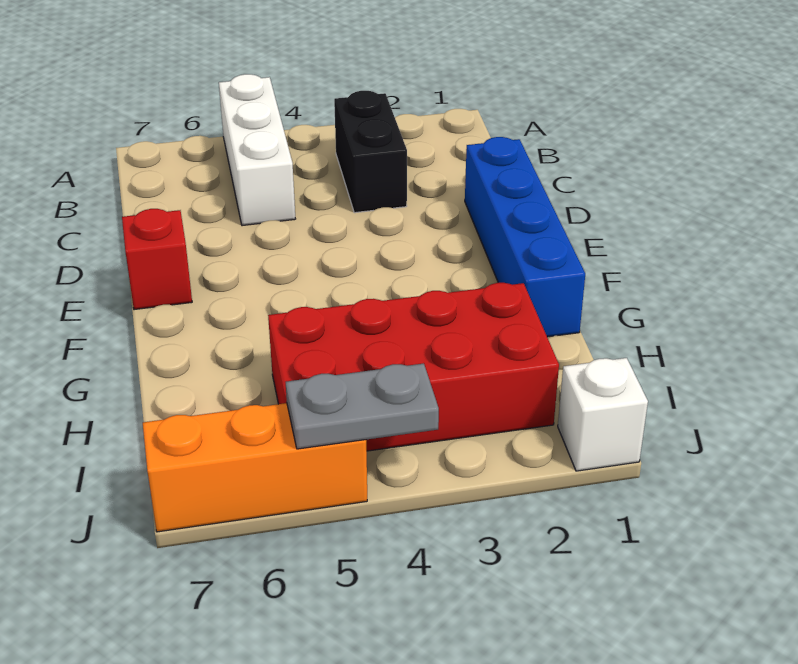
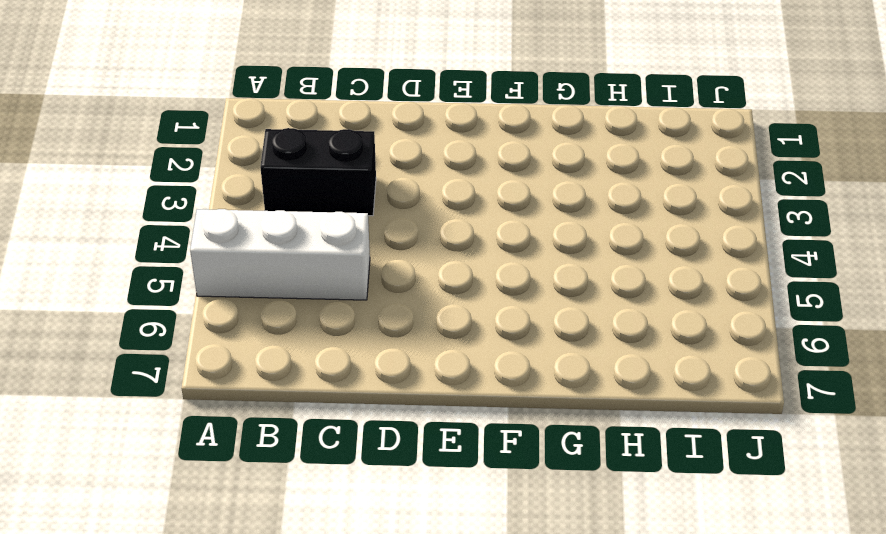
none -> blue 1x4 brick [465,137,585,337]
none -> red 1x1 brick [122,209,192,310]

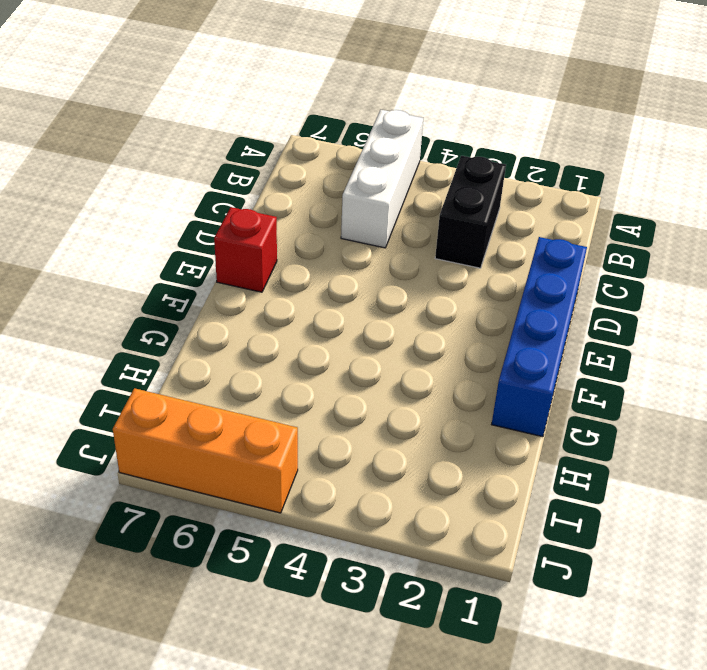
none -> red 2x4 brick [268,283,559,451]
none -> white 1x1 brick [558,358,648,471]

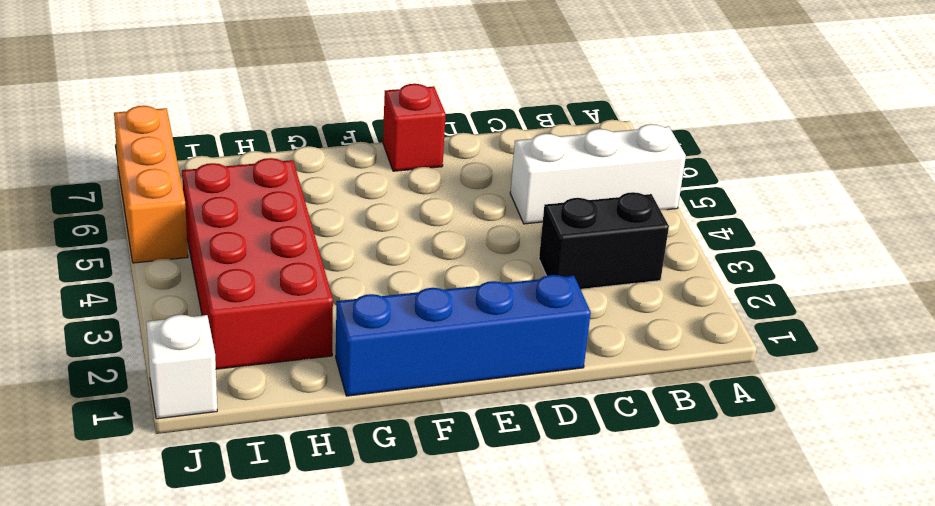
none -> grey 1x2 plate [286,363,439,449]

